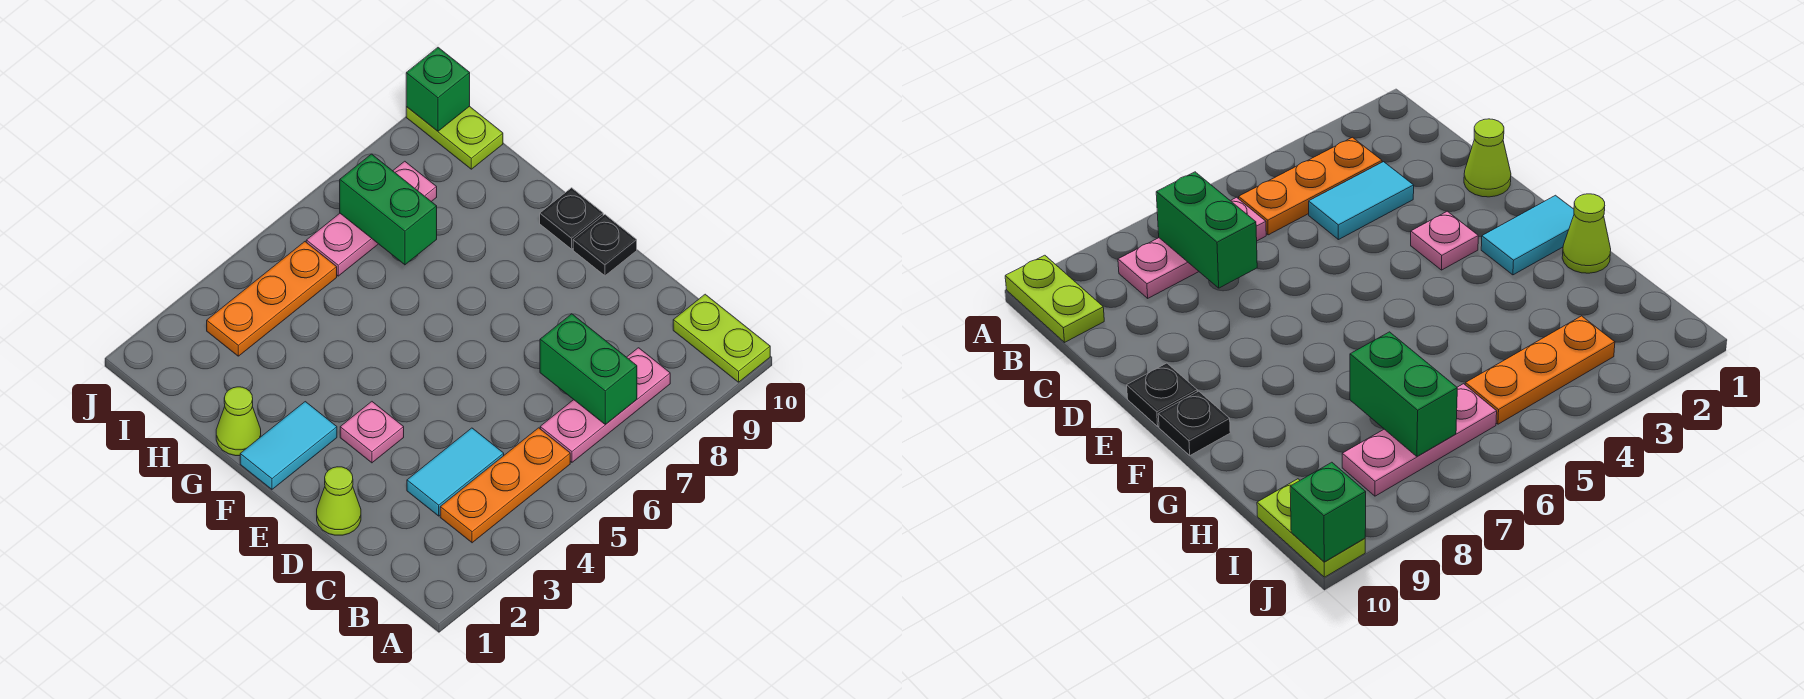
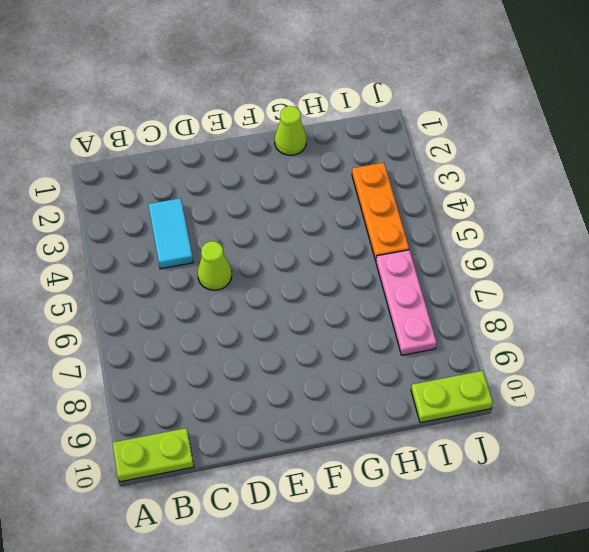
lime 1x1 cone [198,241,232,290] -> lime 1x1 cone moved to [317,467,361,535]
none -> orange 1x3 plate [440,428,570,543]
none -> pink 1x3 plate [540,348,670,462]
none -> pink 1x1 plate [340,402,404,463]

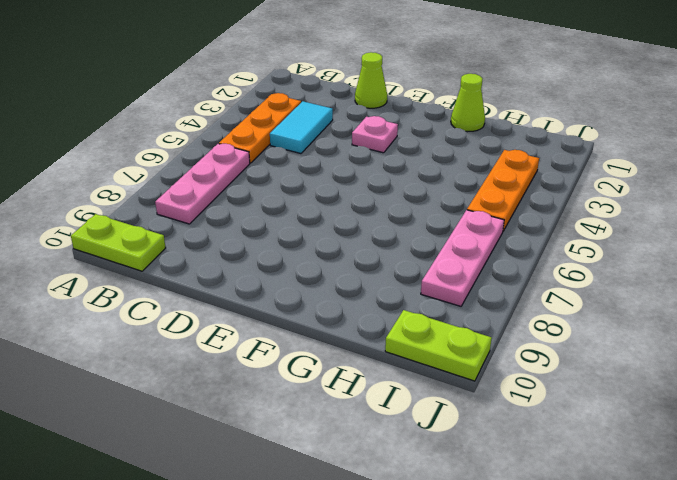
none -> black 1x1 plate [573,215,637,276]
none -> cyan 1x2 tile [240,402,337,489]
none -> black 1x1 plate [540,188,603,249]

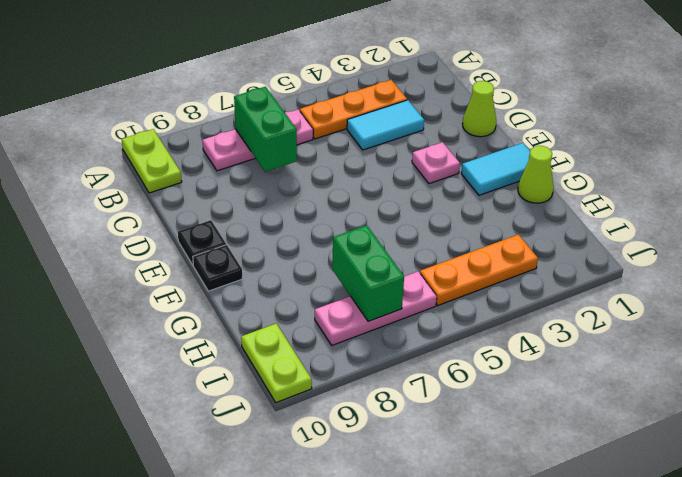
none -> green 1x1 brick [406,48,470,131]

